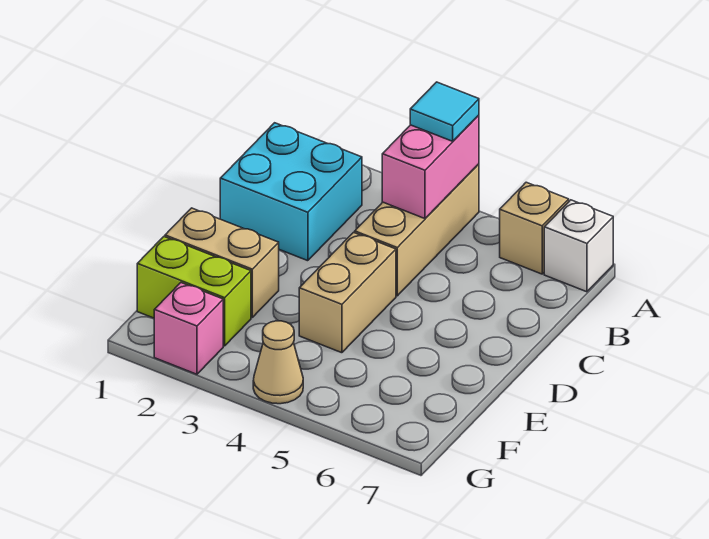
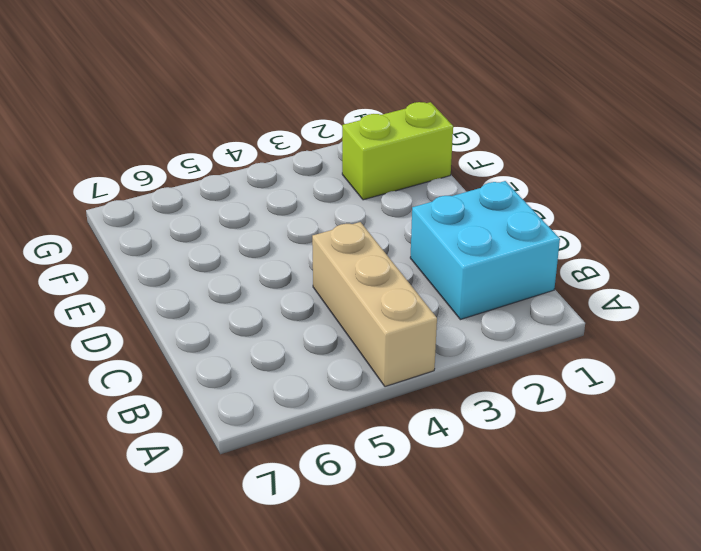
none -> tan 1x1 brick [500,182,569,274]
none -> white 1x1 brick [544,200,613,292]

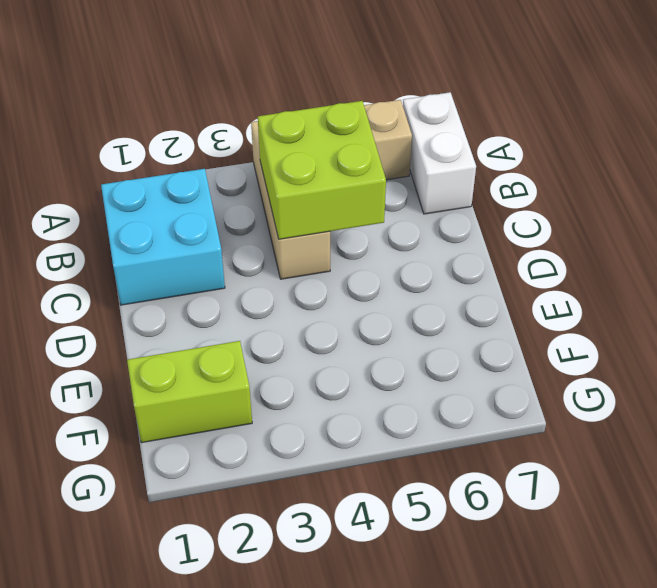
white 1x2 brick [403,92,476,214] -> white 1x1 brick [544,200,613,292]
lime 2x2 brick [258,101,386,239] -> pink 1x2 brick [382,115,479,219]
none -> tan 1x2 brick [299,232,396,353]
none -> tan 1x2 brick [165,208,279,317]

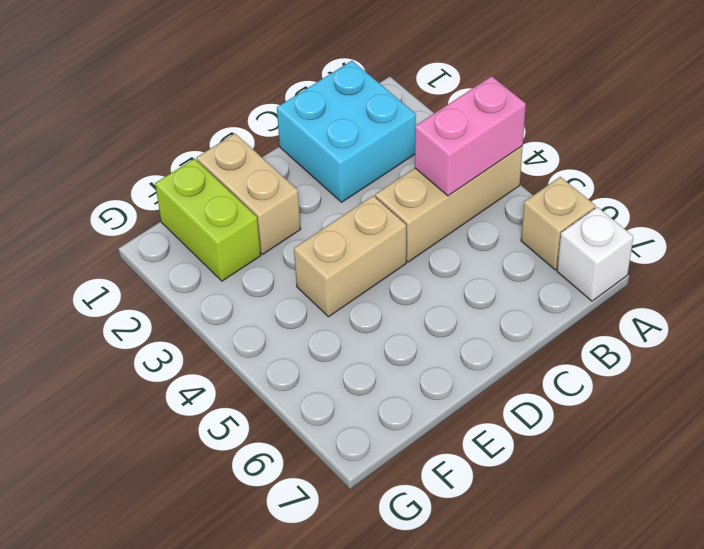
none -> pink 1x1 brick [154,283,223,374]
none -> tan 1x1 cone [253,321,303,404]

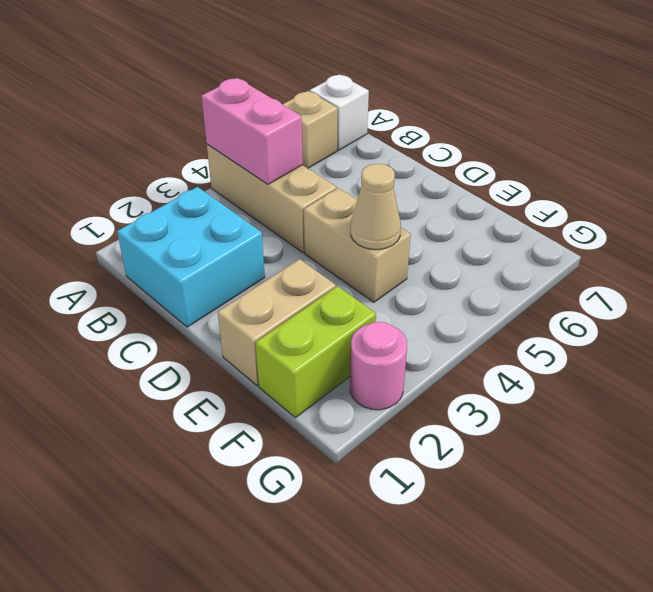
tan 1x1 cone [351,164,401,249] -> tan 1x1 cone moved to [253,321,303,404]
pink 1x1 round brick [350,322,407,410] -> pink 1x1 brick [154,283,223,374]
none -> cyan 1x1 tile [410,82,479,141]

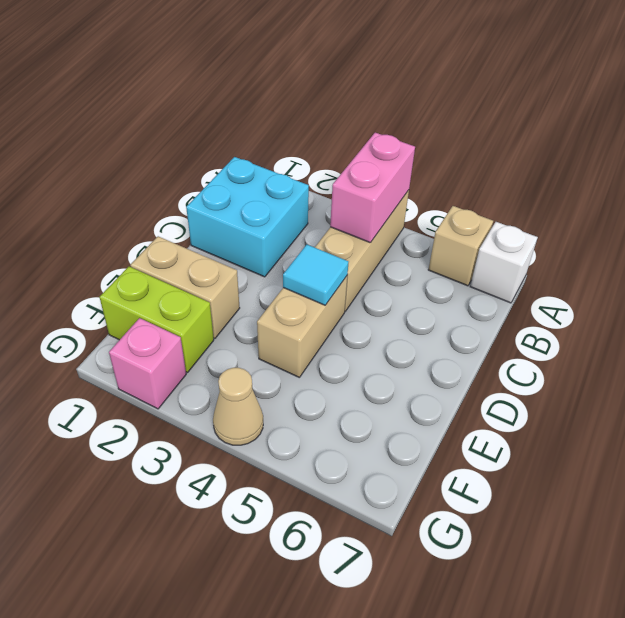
cyan 1x1 tile [283,245,348,305] -> cyan 1x1 tile moved to [410,82,479,141]

